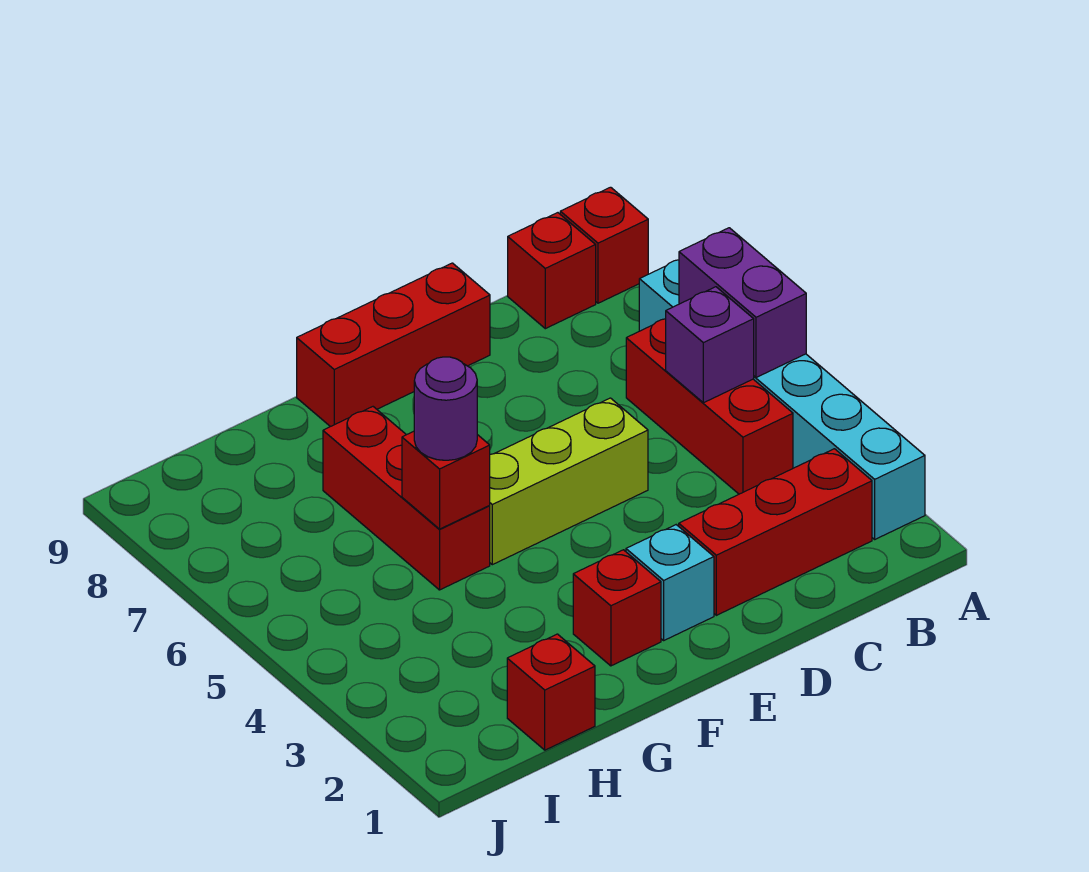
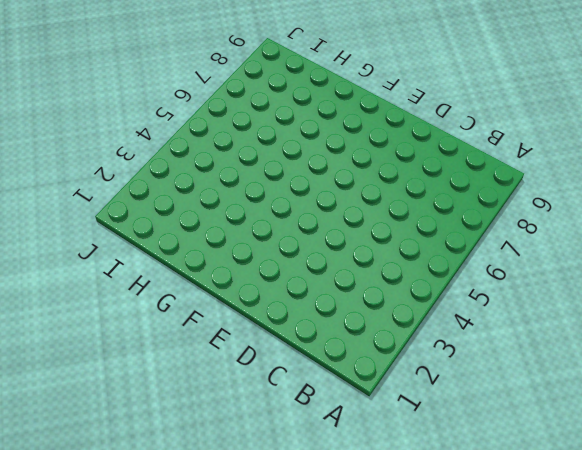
none -> cyan 1x6 brick [639,260,925,539]
none -> red 1x1 brick [560,187,648,303]
none -> red 1x3 brick [679,449,872,615]

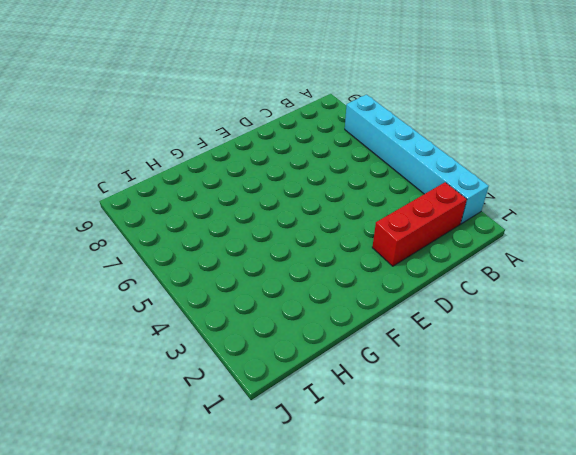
none -> red 1x1 brick [560,187,648,303]
none -> red 1x3 brick [626,319,793,494]
none -> red 1x1 brick [508,213,596,329]

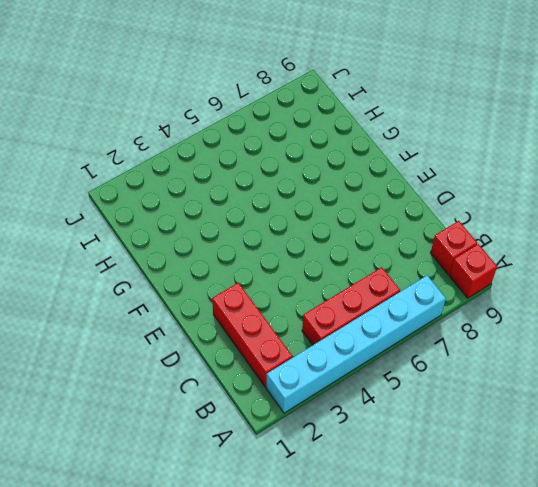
none -> lime 1x3 brick [489,398,648,565]
none -> red 1x3 brick [297,263,490,427]
none -> cyan 1x1 brick [626,525,714,640]

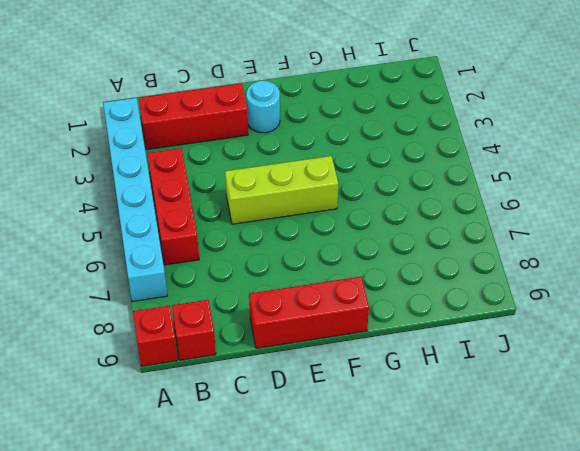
cyan 1x1 round brick [246,81,280,133] -> cyan 1x1 brick [626,525,714,640]
none -> red 1x1 brick [573,550,661,666]
none -> red 1x3 brick [323,407,490,590]
none -> red 1x1 brick [507,634,595,750]

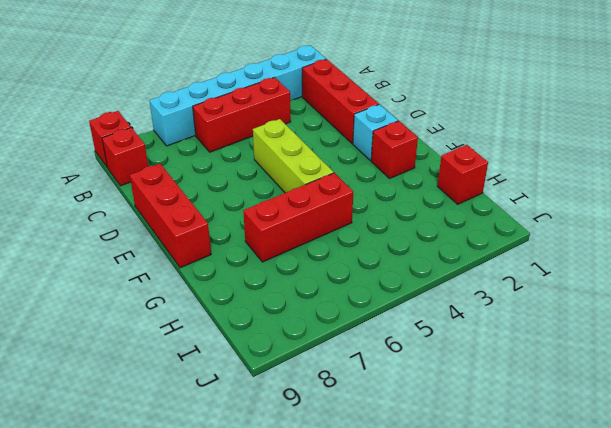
none -> purple 1x2 brick [679,228,806,378]
none -> purple 1x1 brick [666,287,754,403]
none -> red 1x1 brick [402,431,490,529]

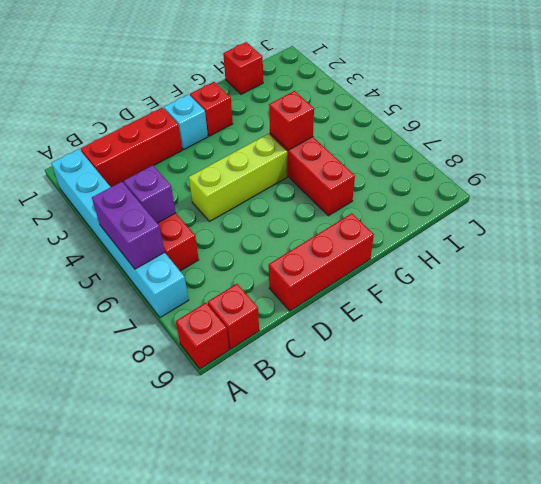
none -> purple 1x1 round brick [414,357,477,460]

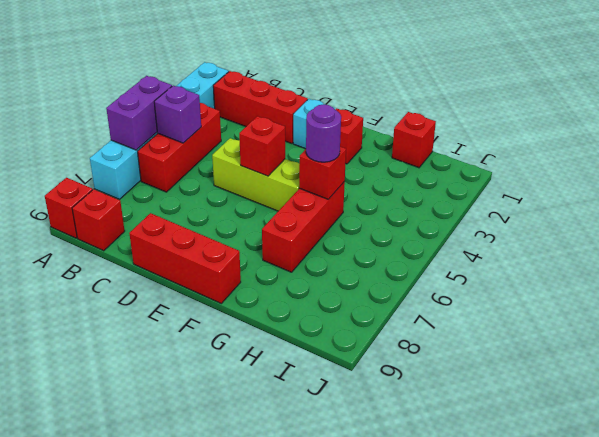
red 1x1 brick [239,116,285,176] -> none

